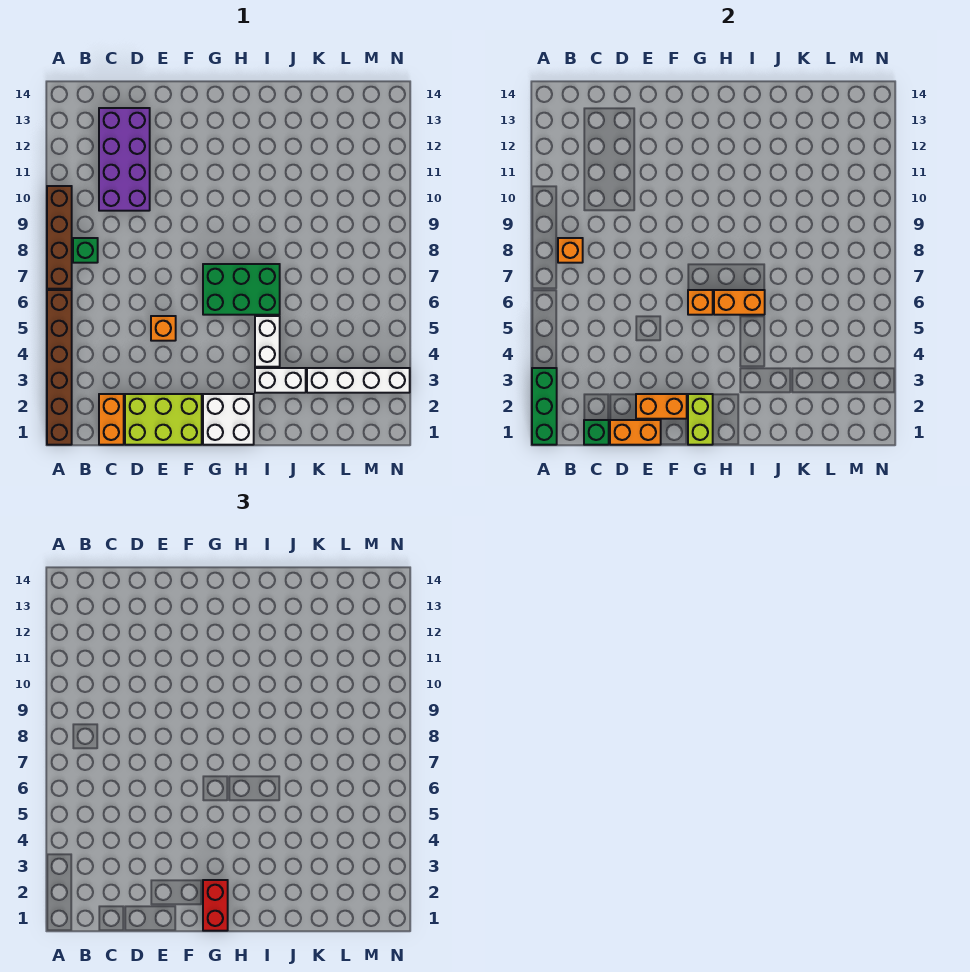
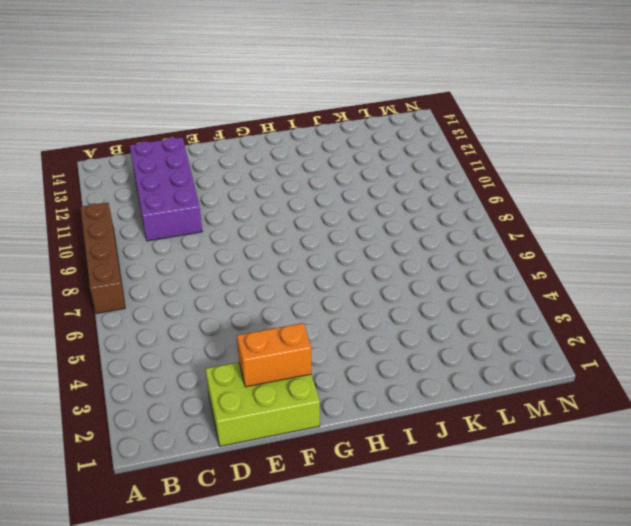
none -> brown 1x6 brick [47,290,72,445]
none -> green 1x1 brick [73,238,98,263]
none -> orange 1x2 brick [99,394,124,445]

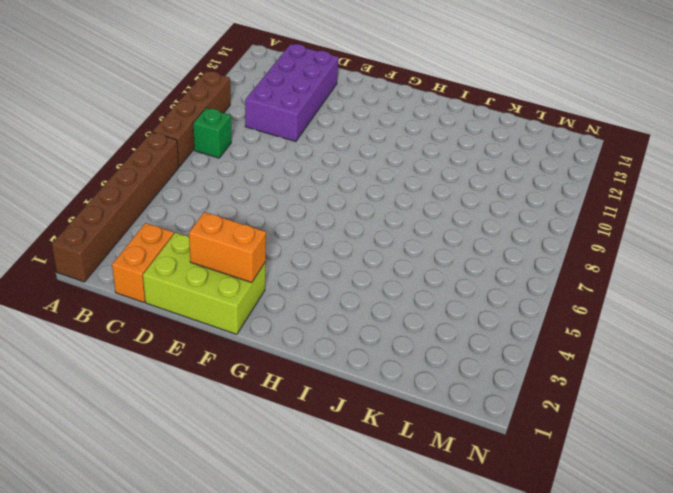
none -> orange 1x1 brick [151,316,176,341]
none -> white 2x2 brick [203,394,254,445]
none -> green 2x3 brick [203,264,280,315]

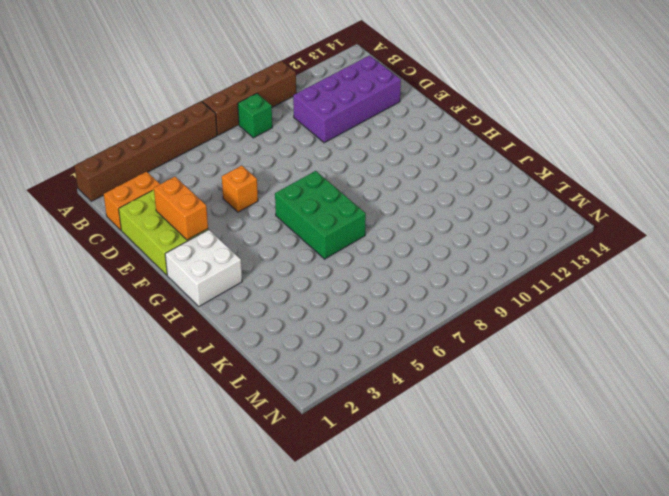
none -> white 1x2 brick [255,368,306,393]
none -> white 1x2 brick [255,316,280,367]
none -> white 1x4 brick [307,368,410,393]

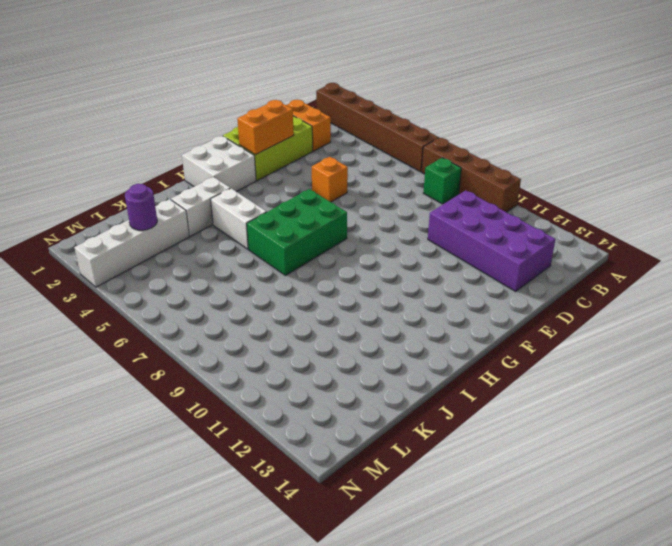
purple 1x1 round brick [125,184,157,230] -> none
none -> green 1x3 brick [532,368,557,445]
none -> orange 1x1 brick [558,238,583,263]
none -> green 1x1 brick [584,420,609,445]

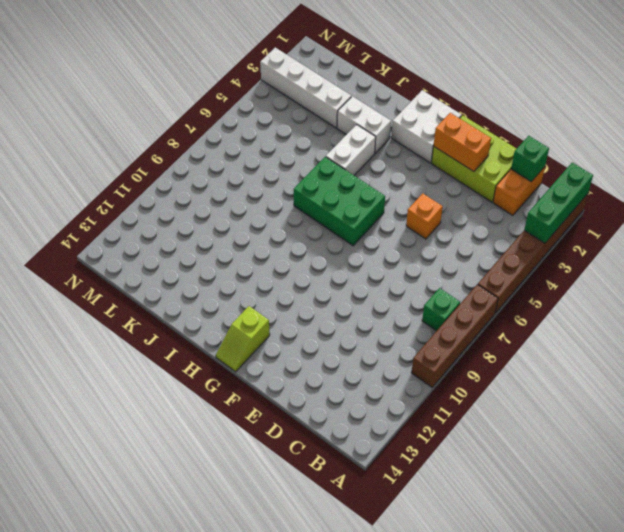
lime 1x2 slope [216,306,270,372] -> none
none -> purple 2x4 brick [99,108,150,211]
none -> orange 1x1 brick [558,238,583,263]
none -> orange 1x2 brick [610,420,661,445]

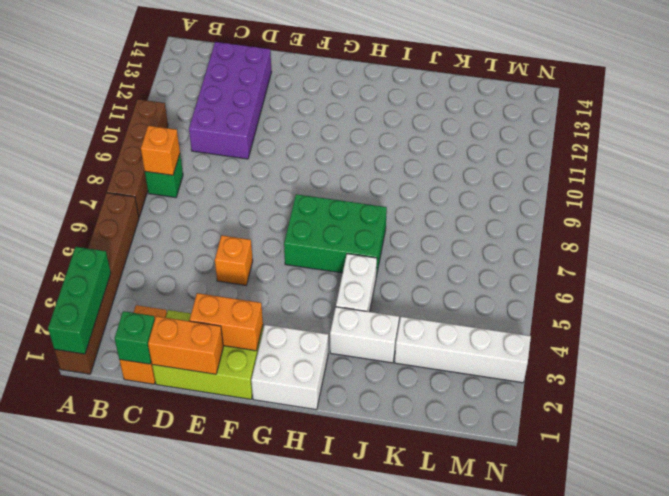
none -> lime 1x2 brick [688,394,713,445]
none -> orange 1x1 brick [688,290,713,315]
none -> orange 1x2 brick [714,290,765,315]

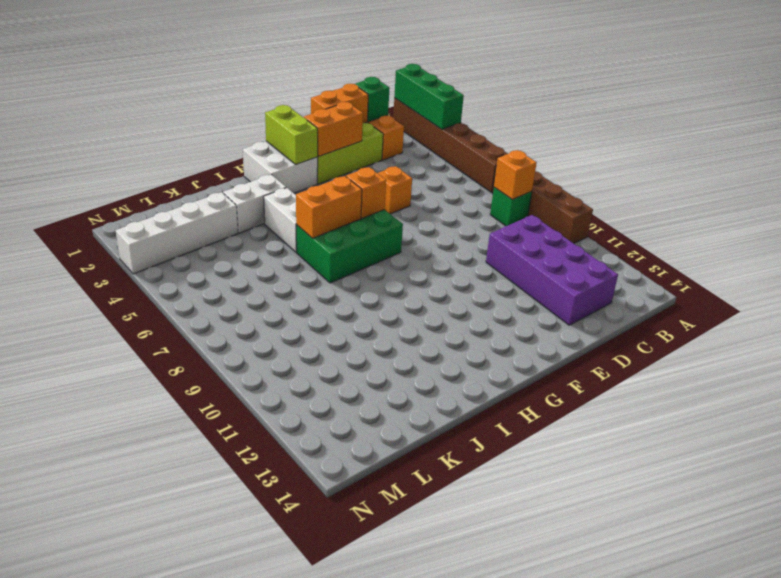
none -> red 1x2 brick [203,880,228,931]

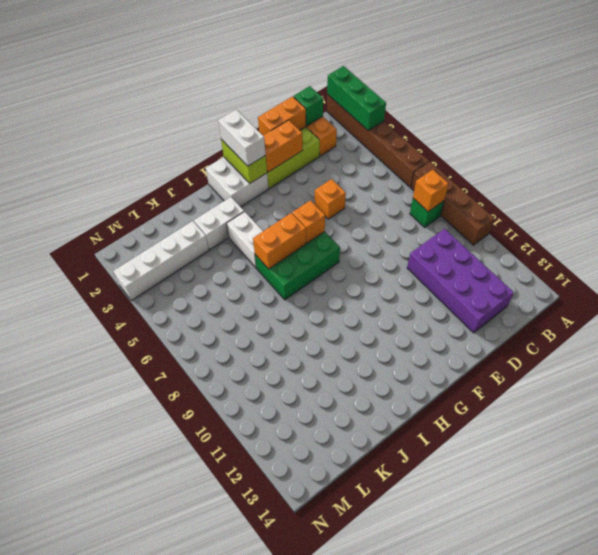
white 1x2 brick [218,110,266,166] -> red 1x2 brick [203,880,228,931]

